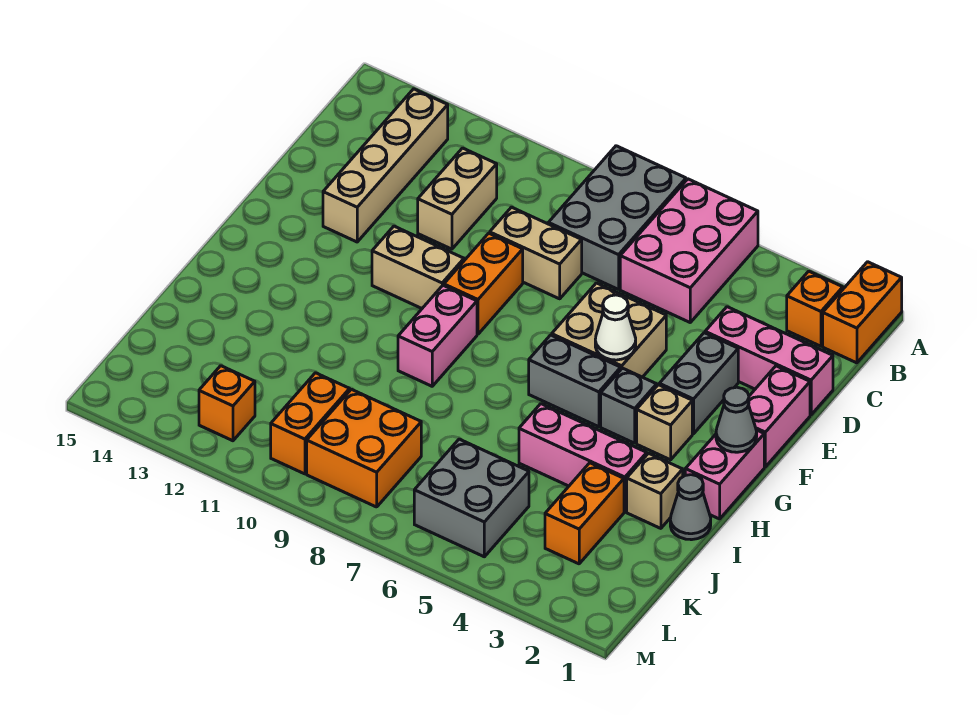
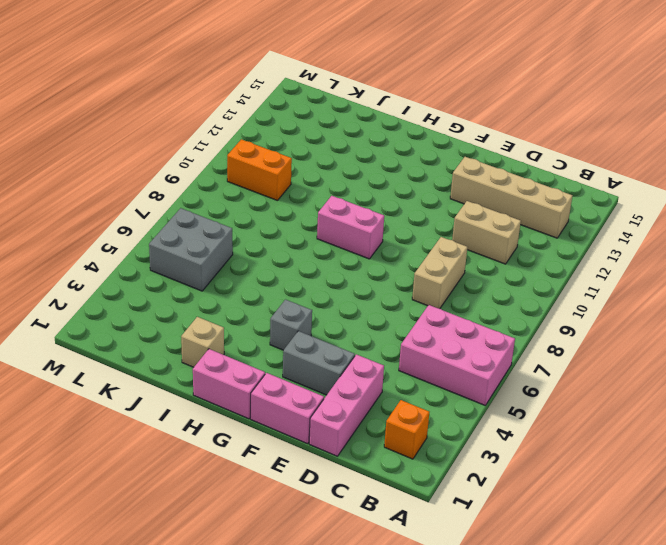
none -> orange 1x2 brick [823,262,902,363]
none -> grey 2x3 brick [548,146,686,289]
none -> tan 2x2 brick [552,283,666,377]

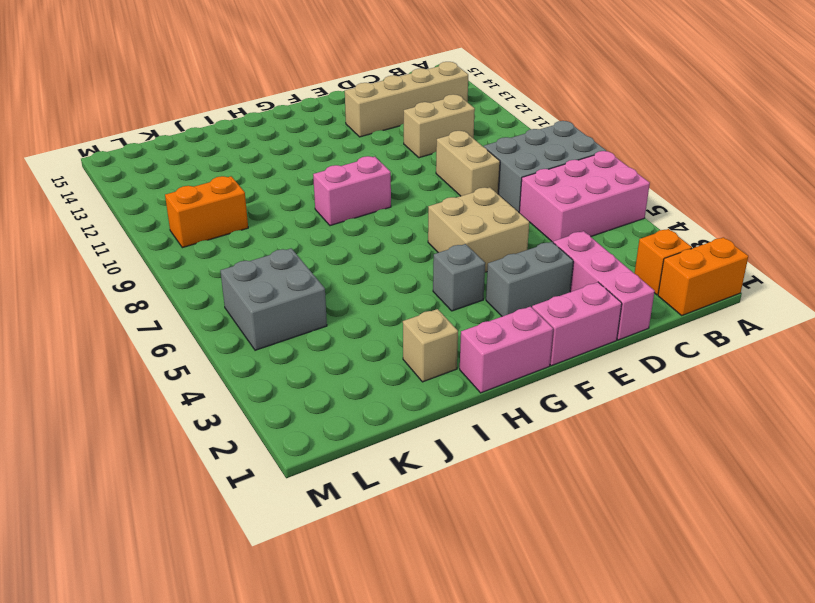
none -> orange 1x2 brick [444,233,523,334]
none -> tan 1x2 brick [372,226,464,308]
none -> tan 1x1 brick [637,385,692,460]

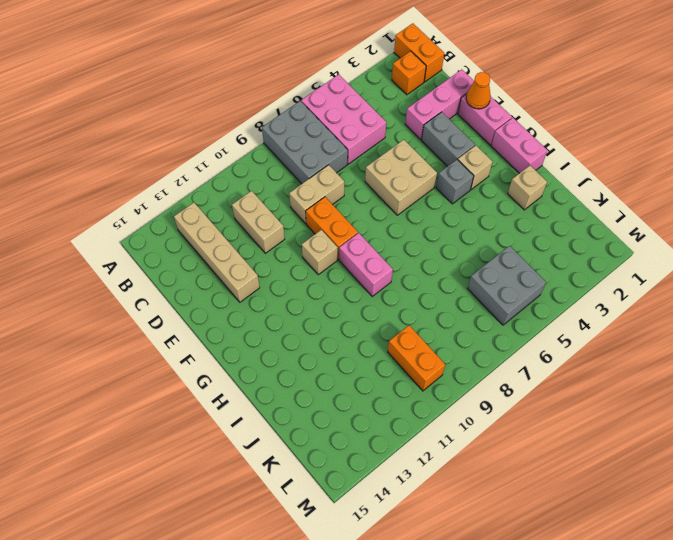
orange 1x1 cone [466,72,491,109] -> none
tan 1x1 brick [302,230,338,275] -> tan 1x2 brick [372,226,464,308]
none -> grey 1x2 brick [529,335,621,427]
none -> grey 1x1 cone [670,475,711,540]
none -> pink 1x3 brick [519,404,647,512]

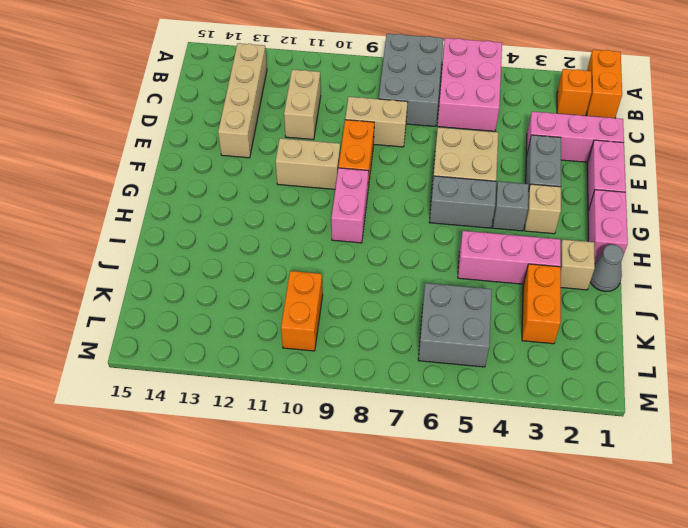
none -> orange 2x2 brick [307,389,421,507]
none -> orange 1x1 brick [199,366,255,441]
none -> white 1x1 cone [595,295,636,360]

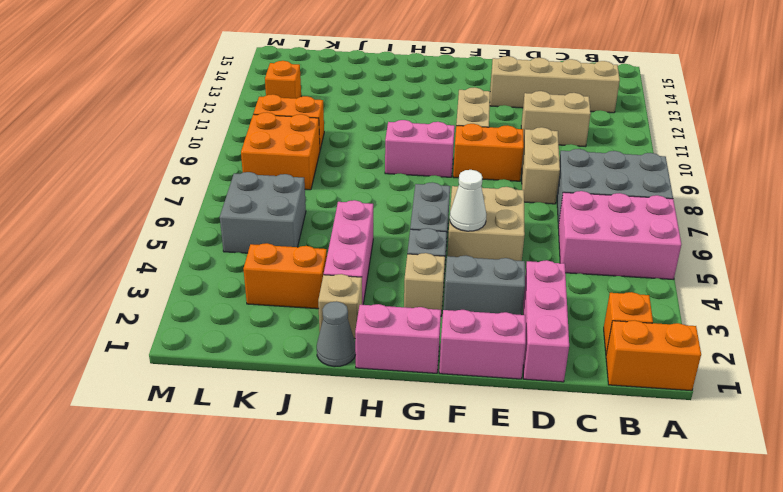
none -> grey 1x1 cone [716,387,757,452]

